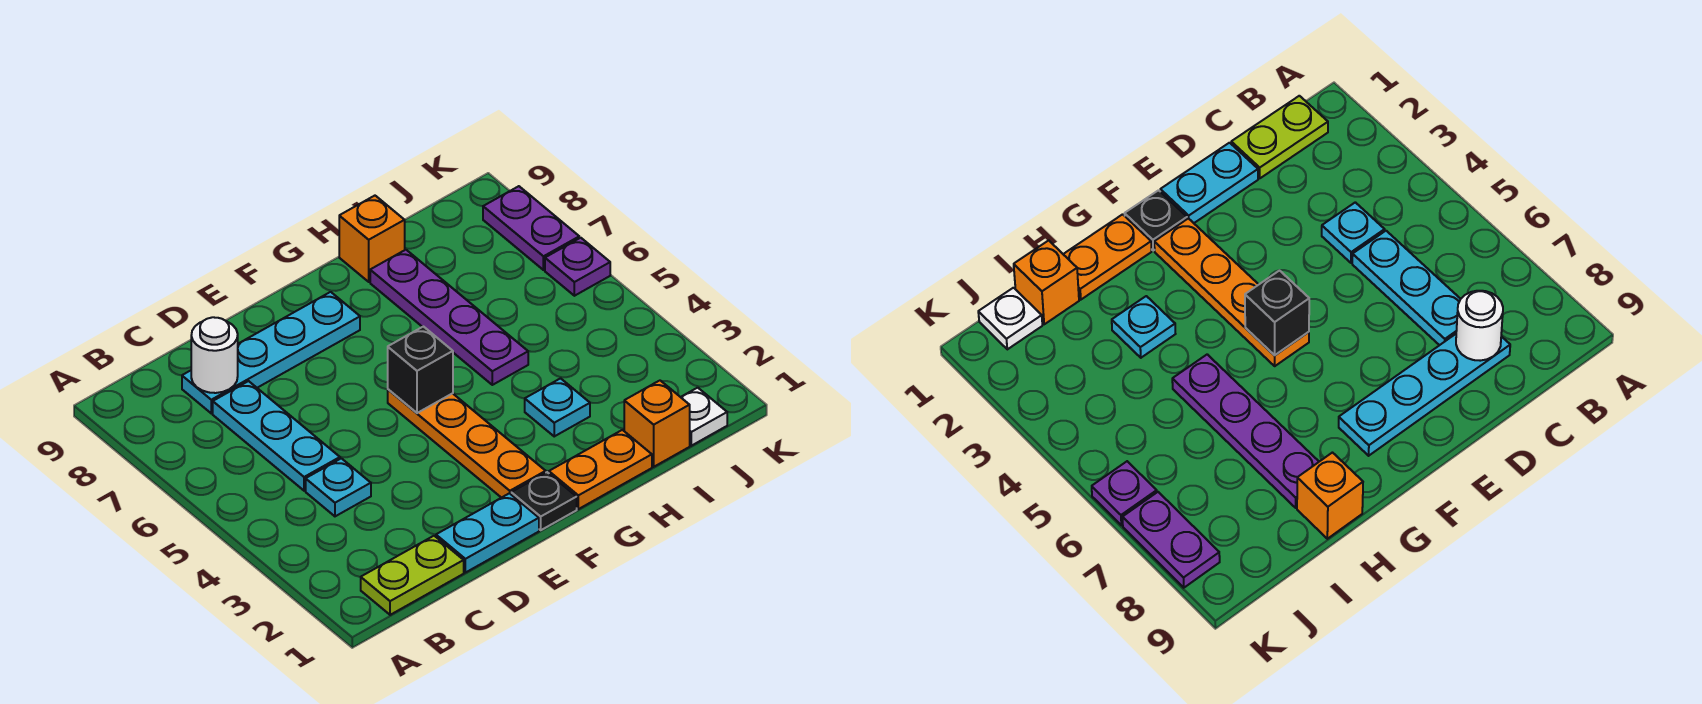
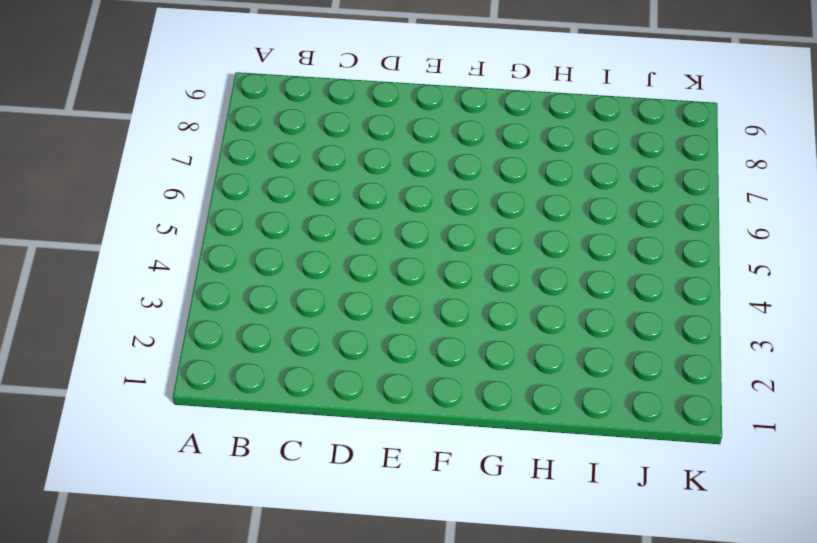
none -> lime 1x2 plate [361,536,464,615]
none -> cyan 1x1 plate [306,458,371,516]
none -> cyan 1x3 plate [213,381,340,491]

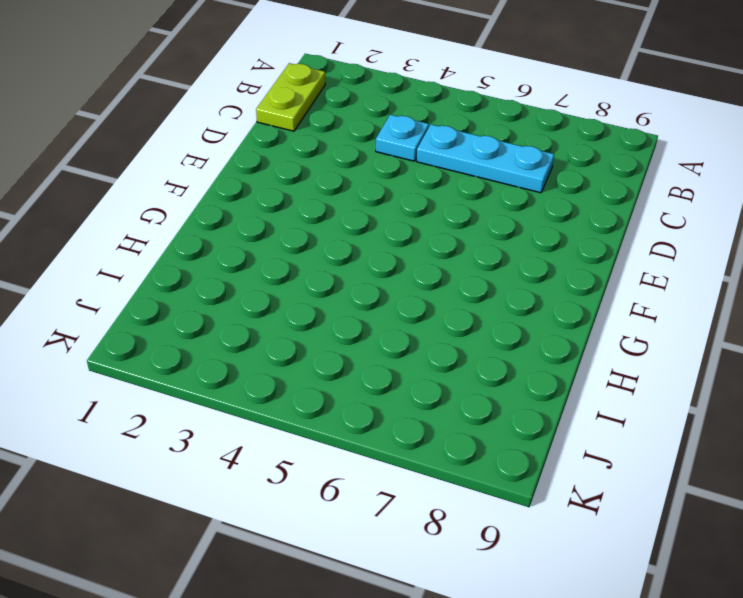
none -> cyan 1x4 plate [182,292,360,413]
none -> cyan 1x2 plate [436,493,539,573]
none -> black 1x1 plate [511,472,577,530]

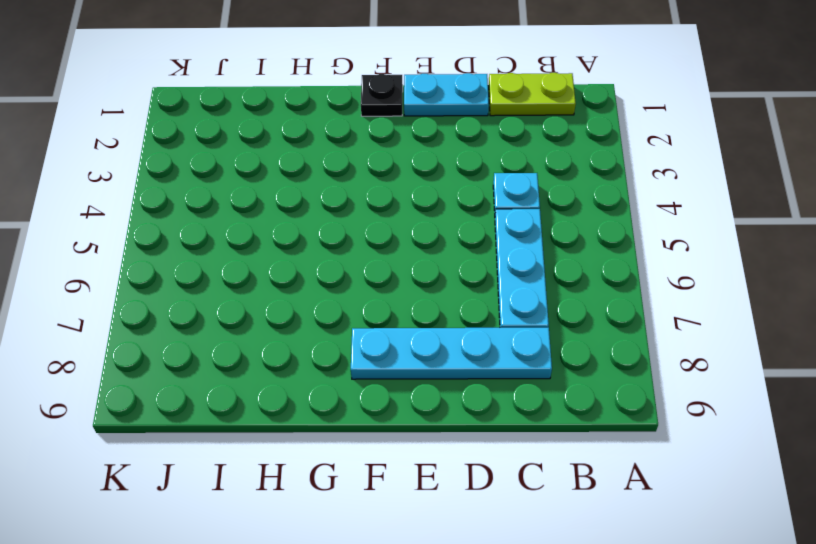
none -> orange 1x4 plate [388,389,546,498]
none -> orange 1x2 plate [549,430,652,509]
none -> cyan 1x1 plate [525,378,590,436]

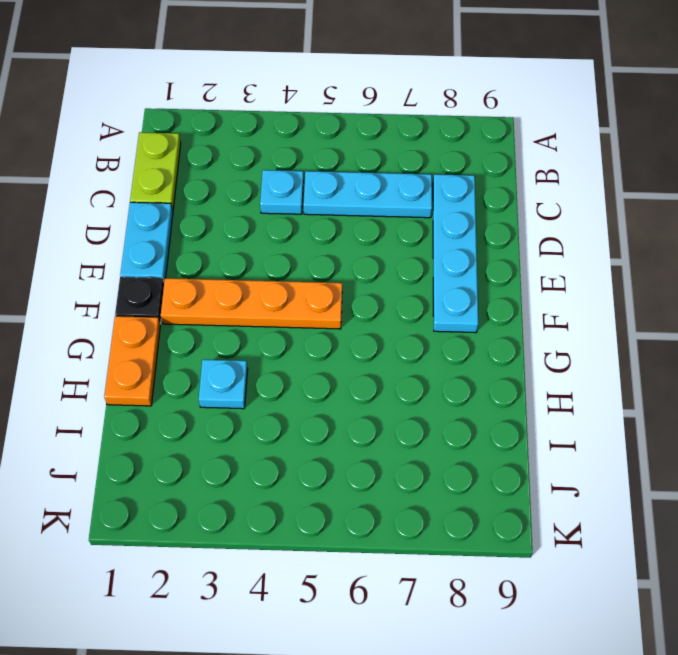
none -> purple 1x4 plate [370,250,528,385]
none -> orange 1x1 brick [339,196,405,282]
none -> orange 1x1 brick [624,381,690,467]

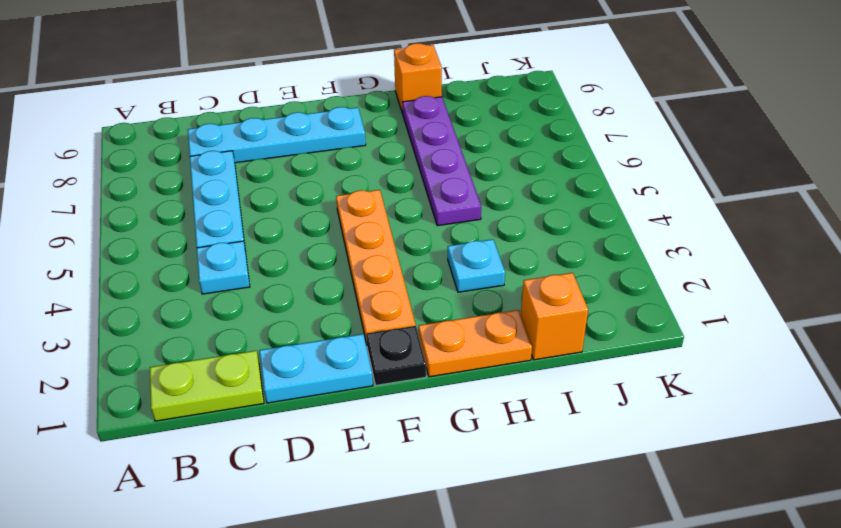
none -> white 1x1 plate [681,388,727,446]
none -> purple 1x1 plate [545,238,610,296]
none -> purple 1x2 plate [483,186,579,270]

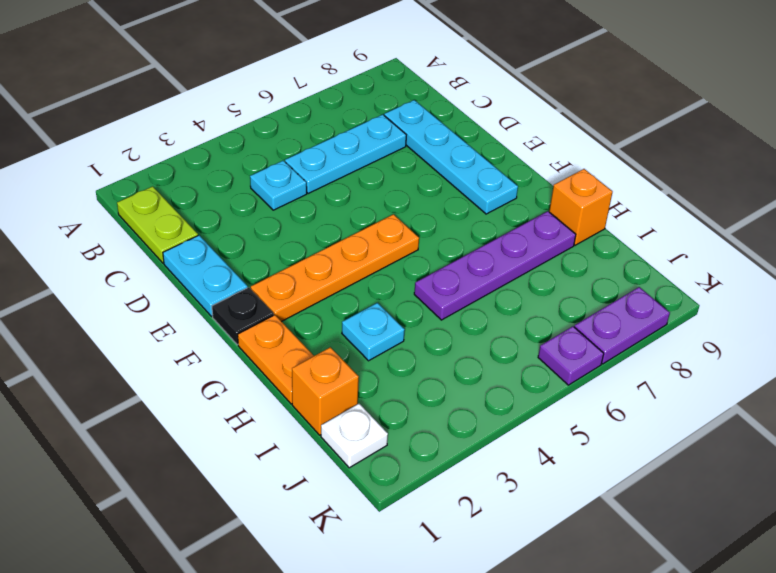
none -> white 1x1 round brick [191,317,238,393]
none -> black 1x1 brick [388,327,453,413]

